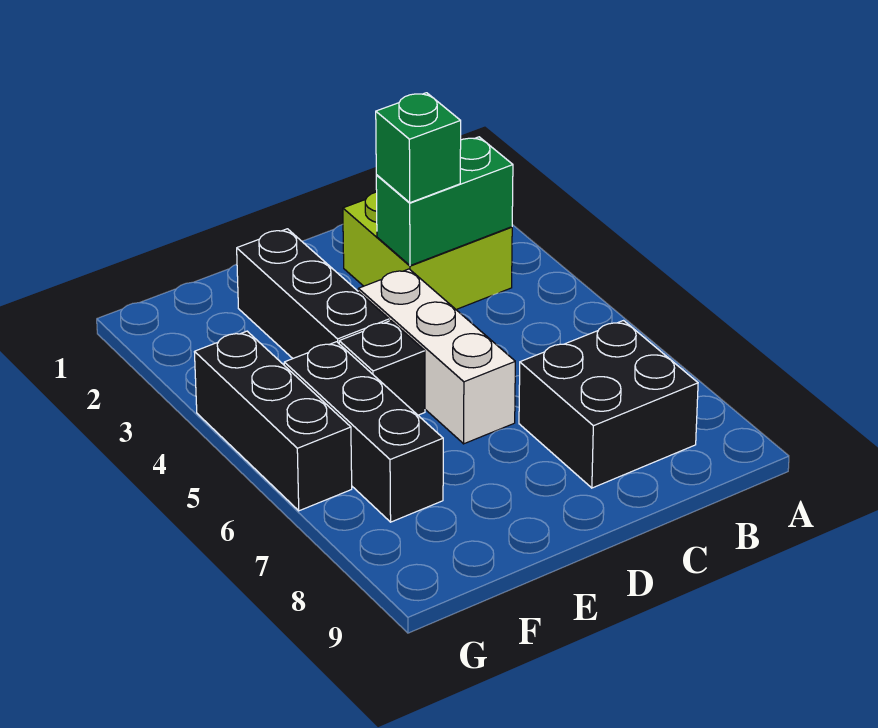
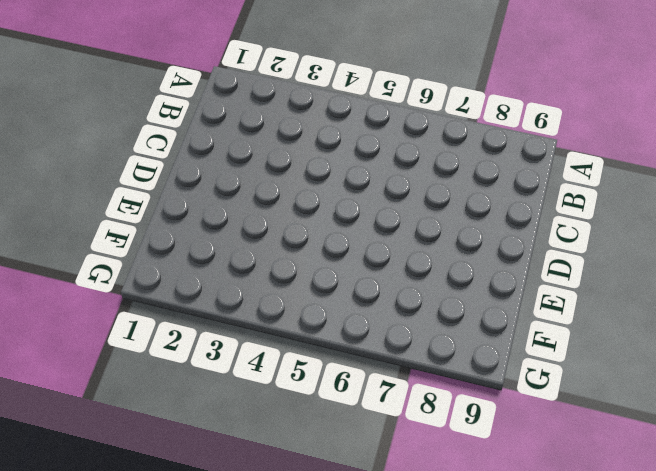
none -> lime 2x2 brick [343,192,512,309]
none -> black 2x2 brick [519,321,698,488]

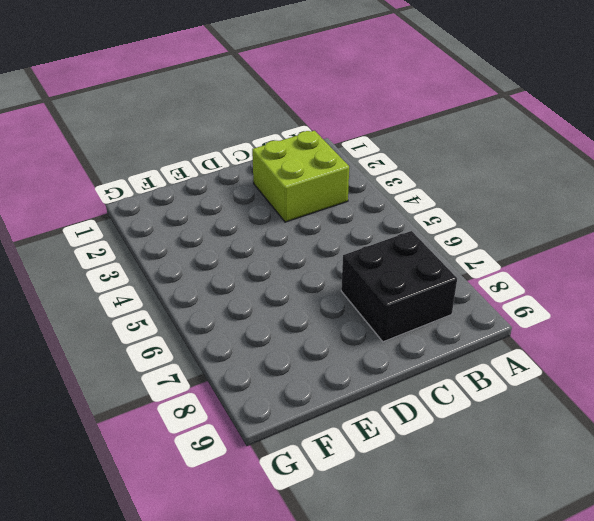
none -> white 1x3 brick [358,269,515,444]
none -> black 1x3 brick [237,229,389,358]

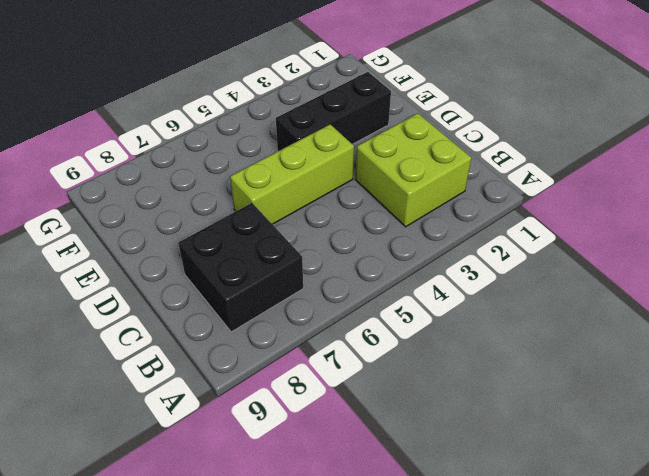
lime 1x3 brick [230,124,354,224] -> white 1x3 brick [358,269,515,444]
none -> black 1x1 brick [339,321,425,415]
none -> black 1x3 brick [284,342,443,522]

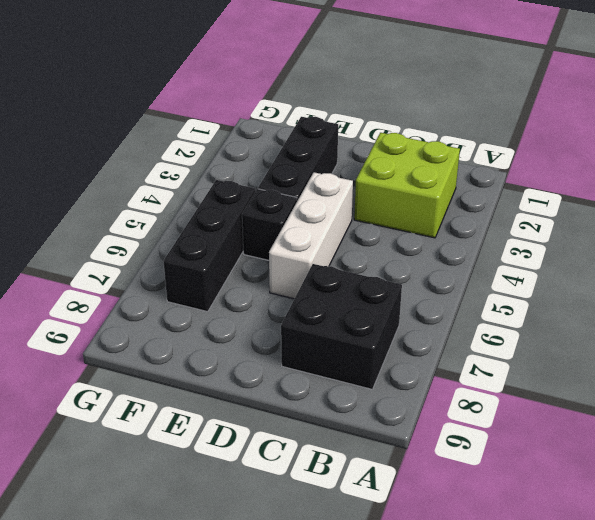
none -> black 1x3 brick [195,331,352,511]
none -> green 1x2 brick [376,137,513,266]

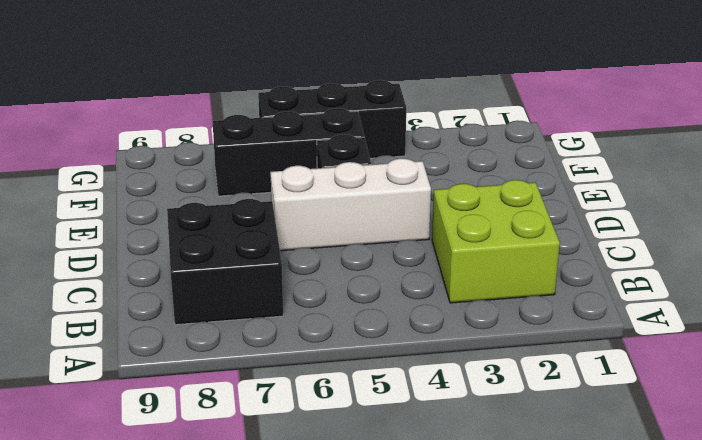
none -> black 1x3 brick [237,229,389,358]
none -> green 1x2 brick [376,137,513,266]

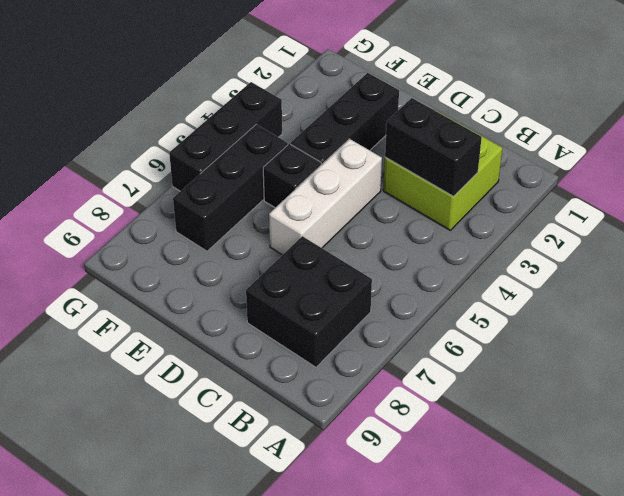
black 1x2 brick [385,98,482,197] -> green 1x2 brick [376,137,513,266]
none -> green 1x1 brick [376,93,461,203]

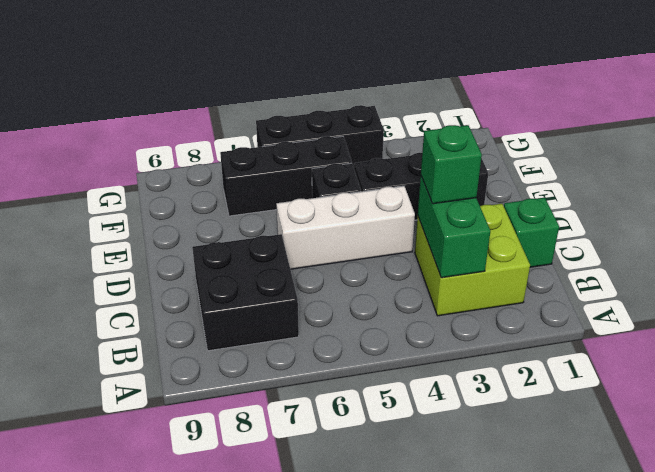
green 1x1 brick [504,198,559,267] -> none

